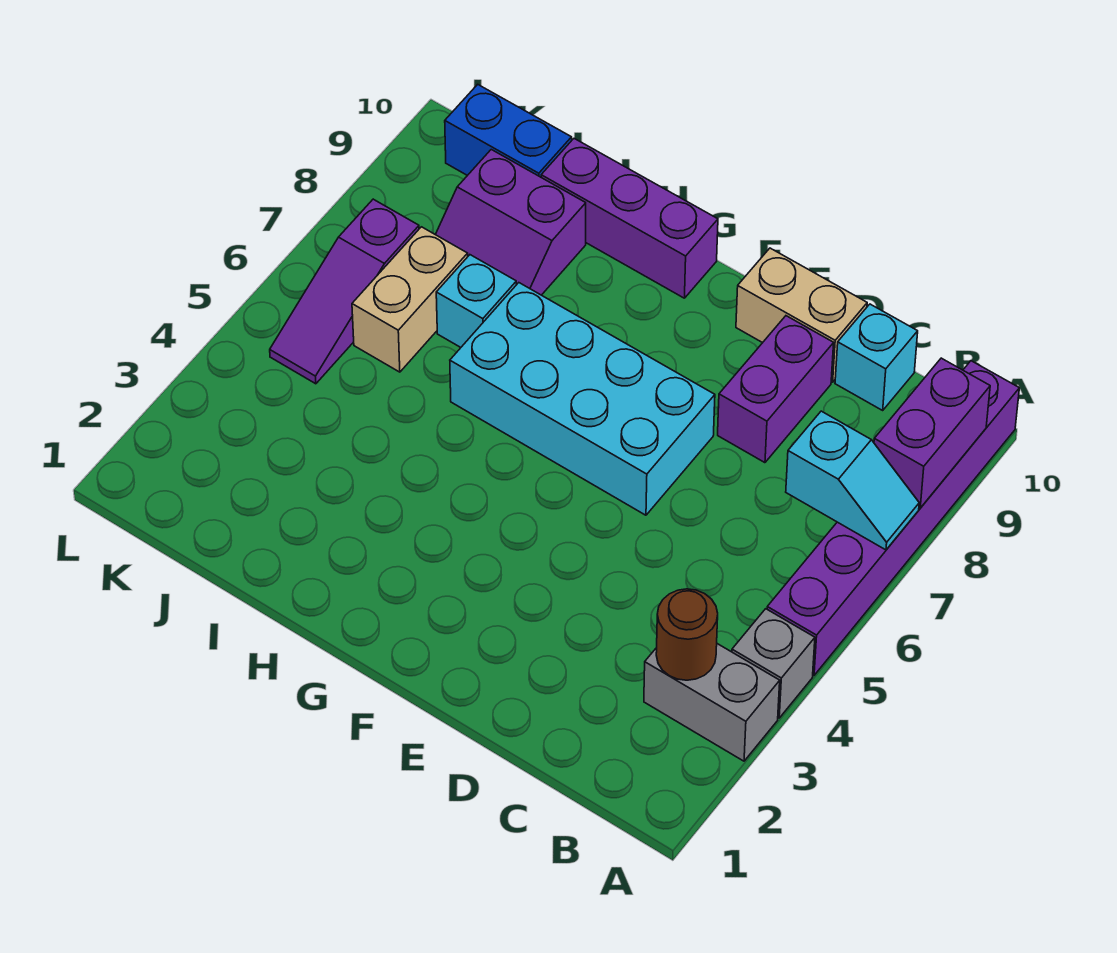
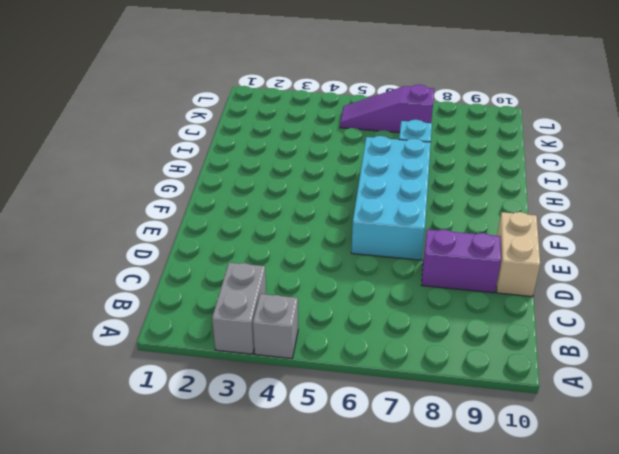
none -> purple 1x6 brick [767,361,1019,675]
none -> cyan 1x1 brick [835,304,918,410]
none -> purple 1x3 brick [541,139,718,298]

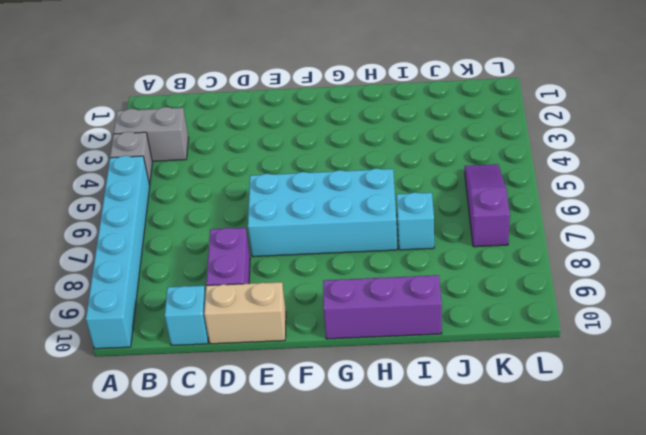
cyan 1x6 brick [86,156,150,349] -> purple 1x6 brick [767,361,1019,675]
none -> purple 2x2 slope [435,150,586,295]
none -> tan 1x2 brick [352,227,468,372]
none -> blue 1x2 brick [445,84,572,177]

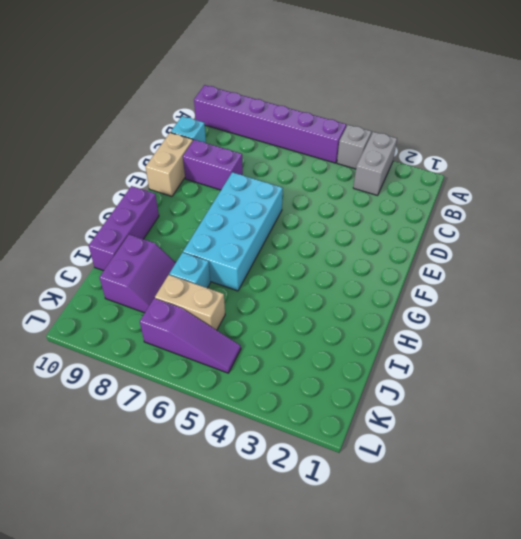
none -> blue 1x2 brick [445,84,572,177]
none -> cyan 1x2 slope [786,411,919,550]
none -> purple 1x2 brick [874,358,990,508]

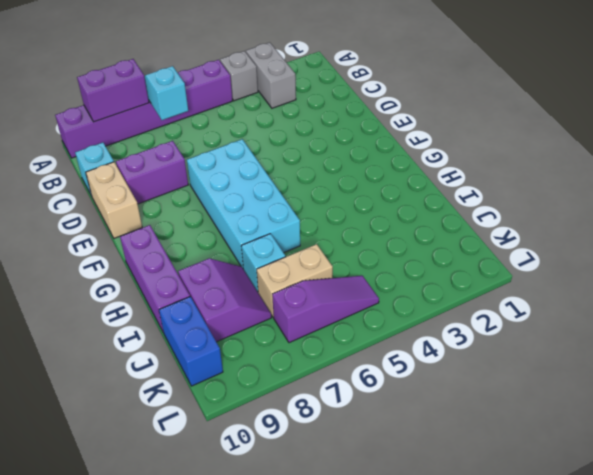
none -> brown 1x1 round brick [656,589,718,680]

